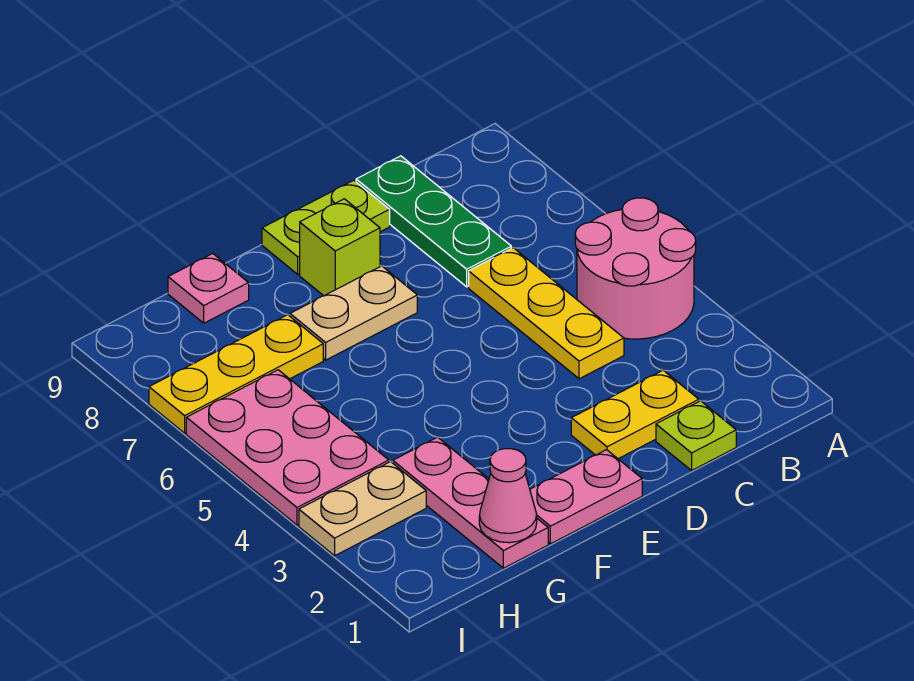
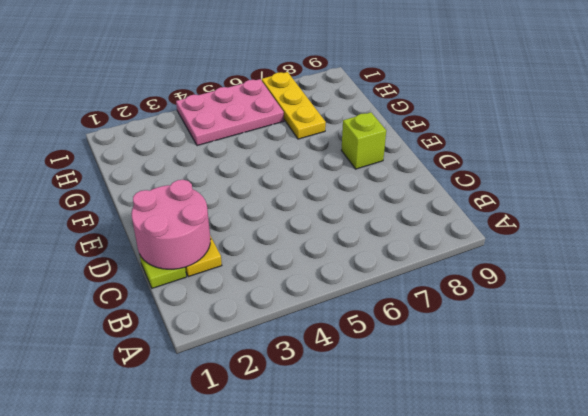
pink 2x2 round brick [131,180,211,269] -> pink 2x2 round brick moved to [575,198,696,339]
none -> yellow 1x3 plate [469,248,624,379]
none -> green 1x3 plate [356,156,511,287]
none -> lime 1x2 plate [262,180,390,274]

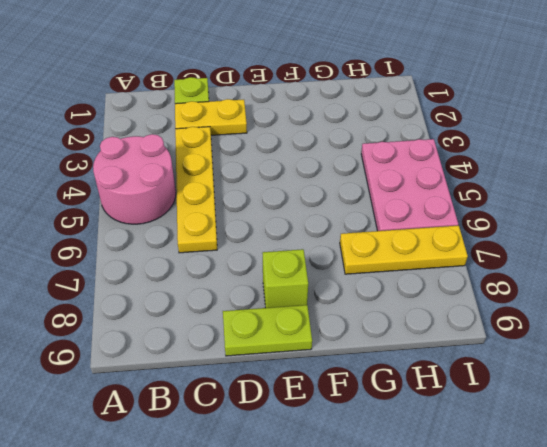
yellow 1x4 plate [175,127,217,253] -> yellow 1x3 plate [469,248,624,379]
none -> green 1x3 plate [356,156,511,287]
none -> pink 1x2 plate [530,450,642,544]
none -> tan 1x2 plate [290,266,417,360]

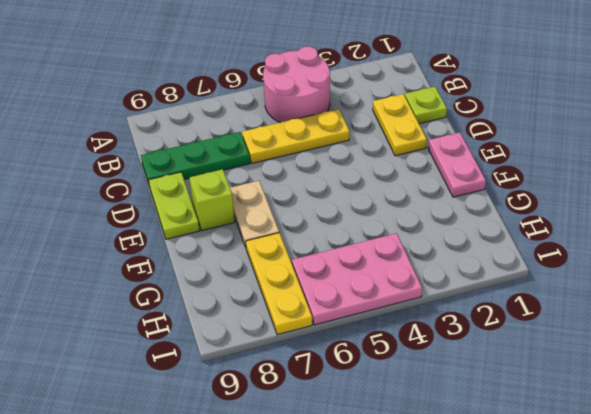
none -> pink 1x3 plate [393,437,548,568]
none -> pink 1x1 plate [168,254,249,323]
none -> tan 1x2 plate [299,462,426,556]

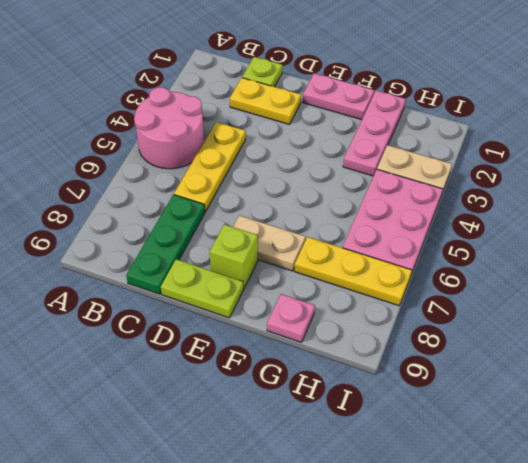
none -> pink 1x1 cone [479,449,537,543]

